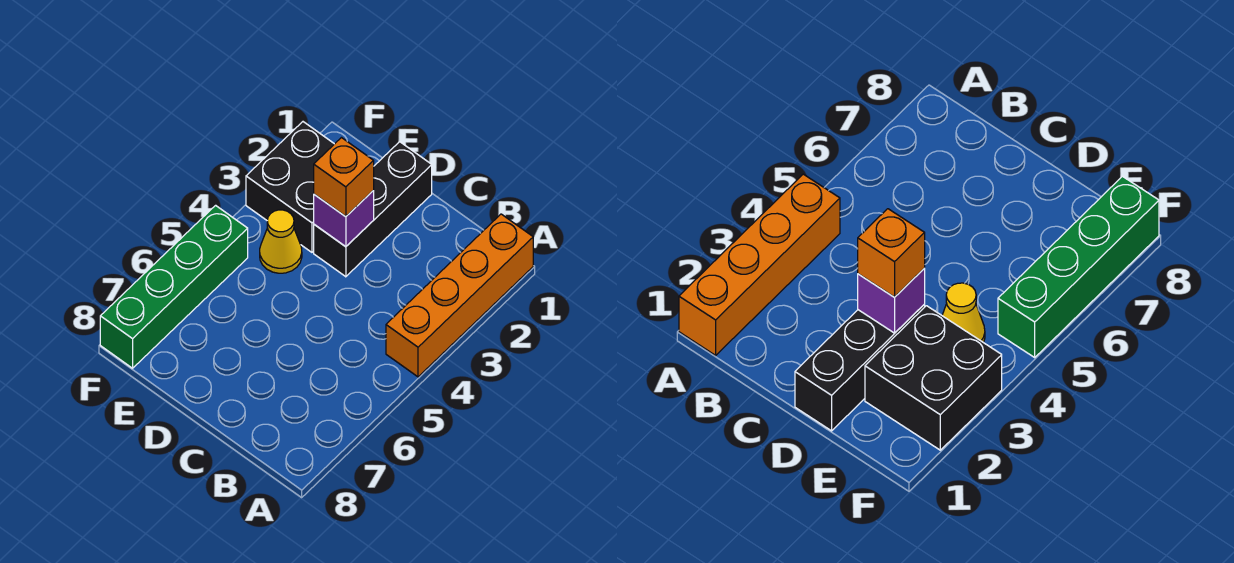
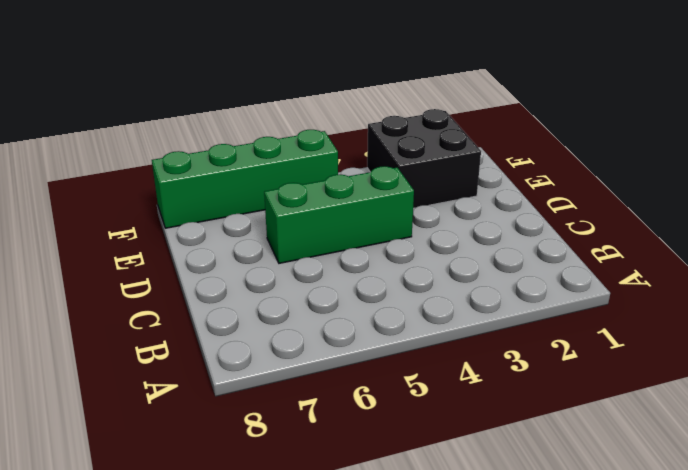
green 1x3 brick [264,166,414,263] -> none
none -> orange 1x4 brick [386,214,533,377]
none -> black 1x3 brick [314,142,432,277]

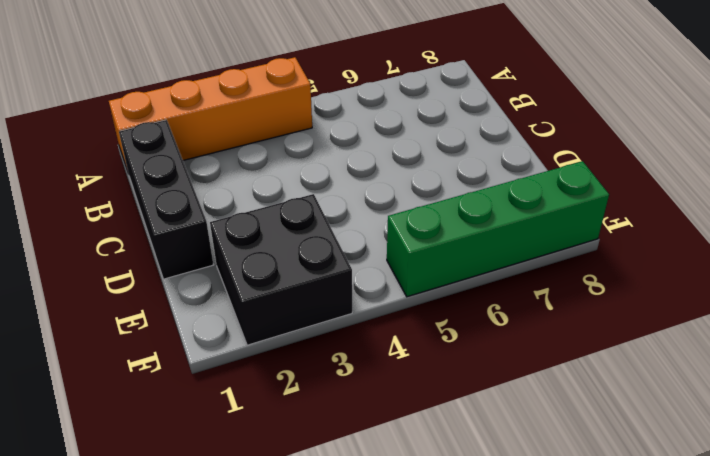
black 1x3 brick [119,120,213,279] -> black 1x3 brick turned to [314,142,432,277]
none -> yellow 1x1 cone [260,210,302,273]
none -> purple 1x1 brick [314,190,374,247]

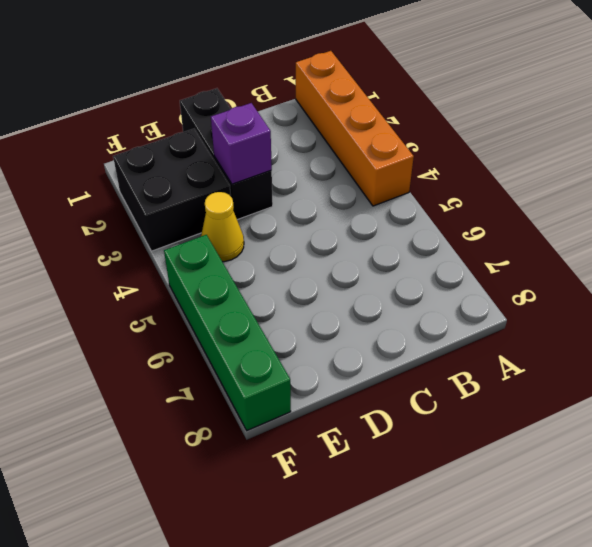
none -> orange 1x1 brick [314,138,374,217]

